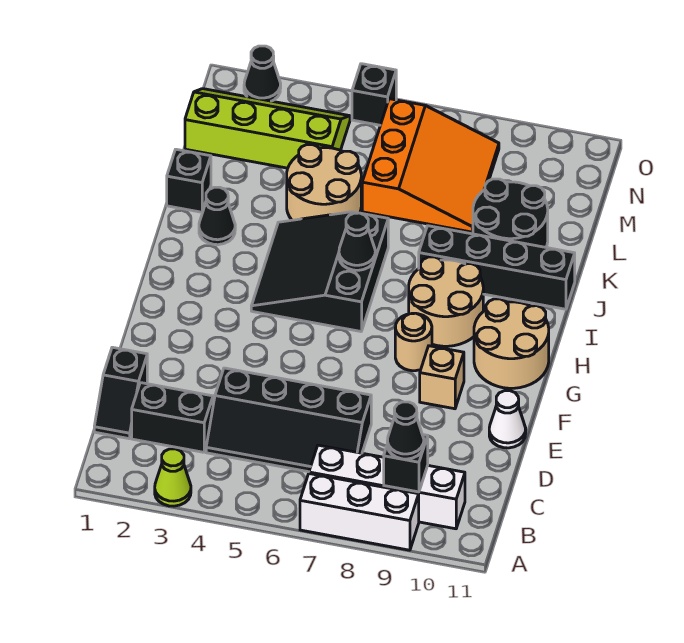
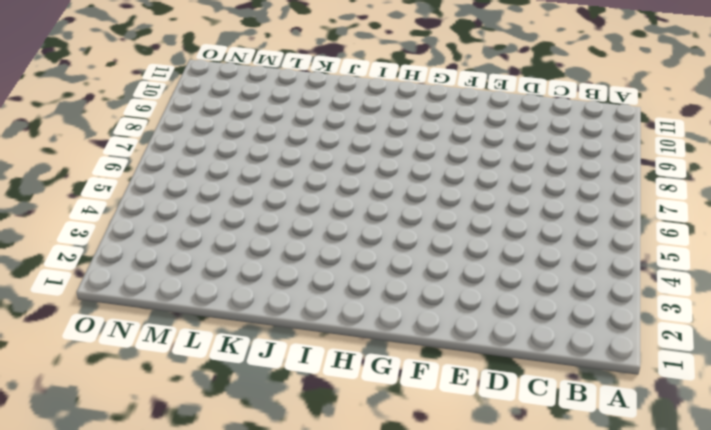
none -> lime 1x1 cone [155,449,191,506]
none -> white 1x3 brick [300,474,419,550]
none -> white 1x4 brick [309,445,465,529]

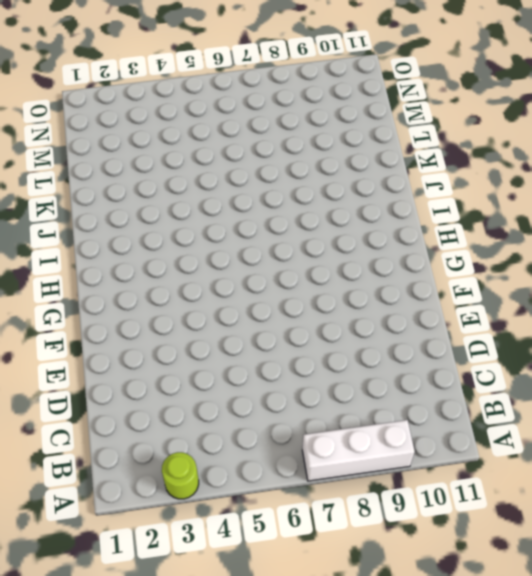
lime 1x1 round brick [162,452,199,499] -> lime 1x1 cone [155,449,191,506]
none -> white 1x4 brick [309,445,465,529]
none -> black 1x2 slope [94,347,147,439]
none -> black 1x2 brick [132,383,213,452]

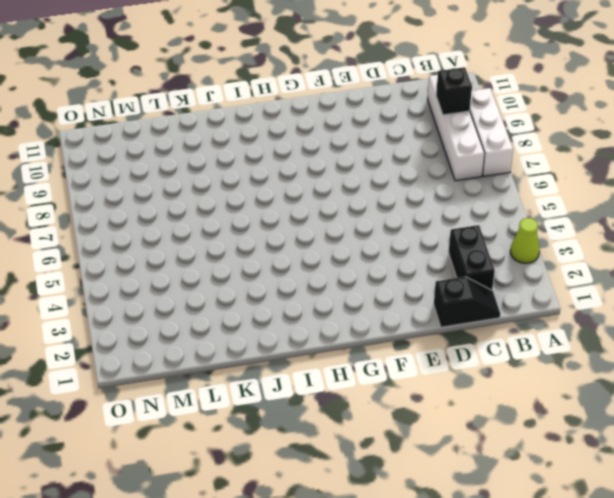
none -> black 2x4 slope [206,368,371,472]
none -> white 1x1 cone [489,391,526,448]
none -> tan 1x1 brick [420,346,464,409]

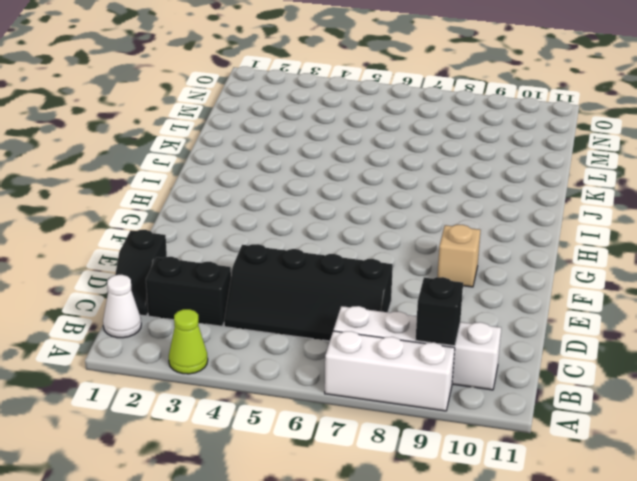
white 1x1 cone [103,275,141,338] -> white 1x1 cone moved to [489,391,526,448]
none -> tan 1x1 round brick [395,313,432,371]
none -> tan 2x2 round brick [474,299,549,388]
none -> black 3x3 slope [251,212,388,331]

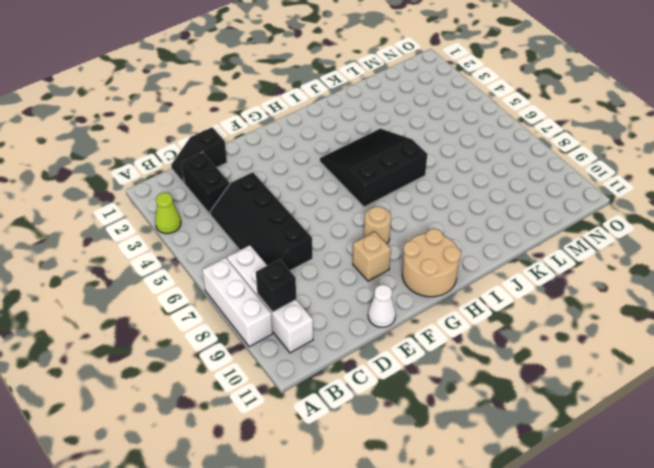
none -> tan 2x2 round brick [409,257,483,346]
none -> black 1x1 cone [199,187,235,245]
none -> black 1x4 brick [419,226,575,309]

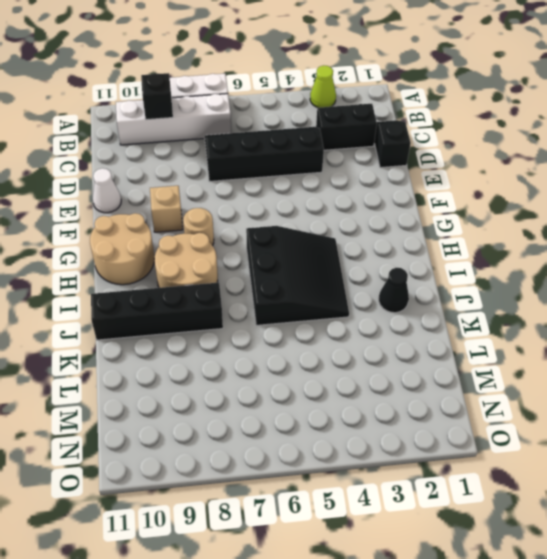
none -> black 1x1 brick [167,149,211,212]
none -> tan 2x2 round brick [287,145,361,220]
none -> black 2x2 round brick [473,179,548,247]

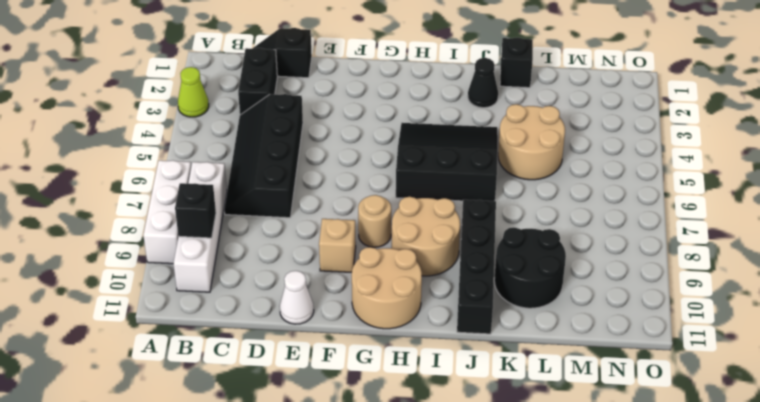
none -> orange 3x3 slope [362,99,499,232]
none -> lime 2x4 slope [185,89,350,168]
none -> black 1x1 cone [244,46,281,101]

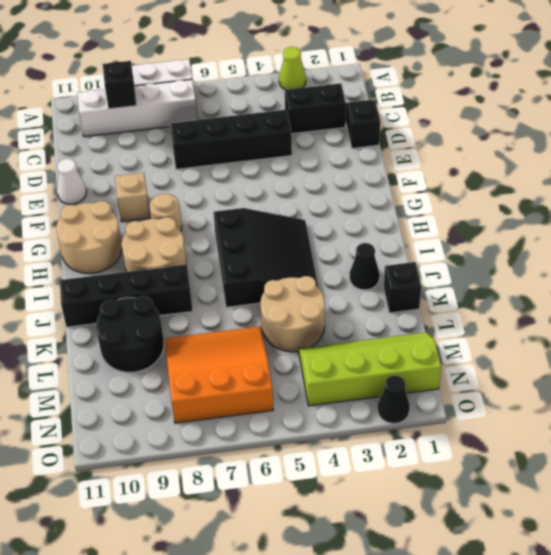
orange 3x3 slope [165,326,273,423] -> orange 3x3 slope turned to [362,99,499,232]
lime 2x4 slope [299,332,441,406] -> lime 2x4 slope turned to [185,89,350,168]
none -> black 1x1 brick [352,64,396,125]
none -> black 1x1 cone [339,213,375,270]
none -> black 1x1 cone [387,402,424,459]

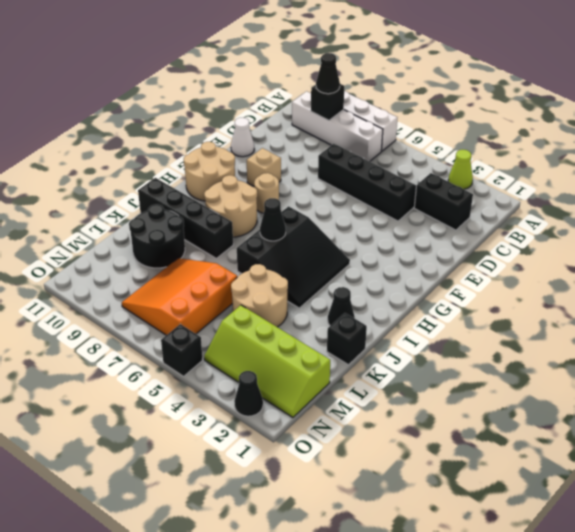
none -> black 1x2 slope [94,347,147,439]

